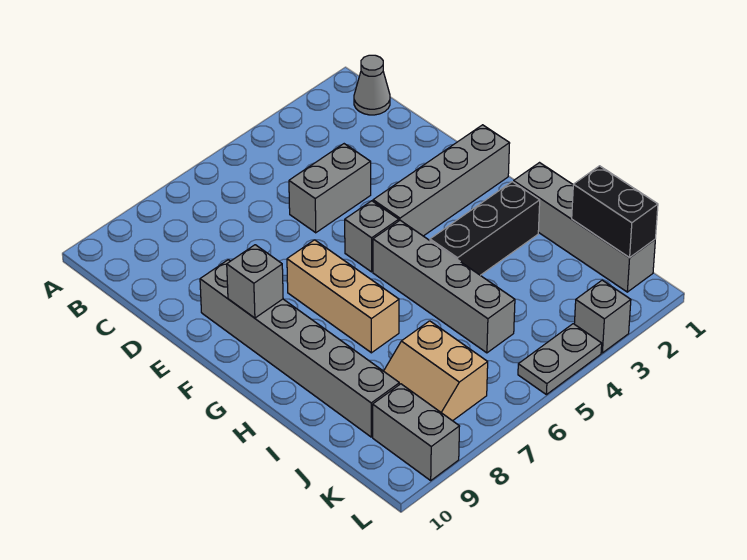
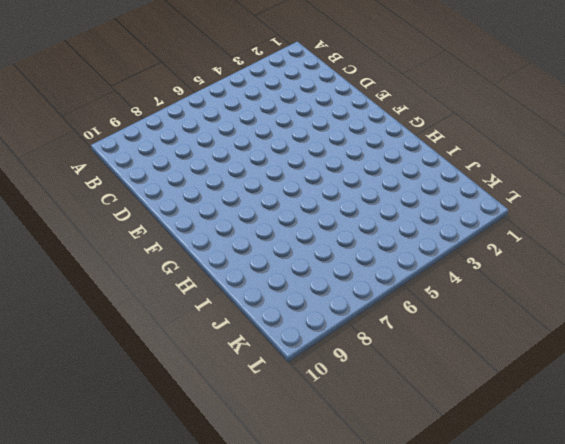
none -> grey 1x1 cone [354,55,390,115]
none -> grey 1x2 brick [289,144,371,233]
none -> grey 1x6 brick [200,260,399,437]

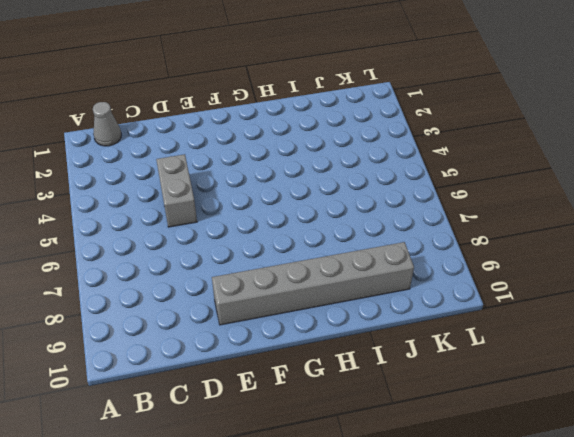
none -> grey 1x4 brick [373,125,510,236]
none -> grey 1x1 brick [345,201,399,272]
none -> tan 1x3 brick [287,240,399,353]

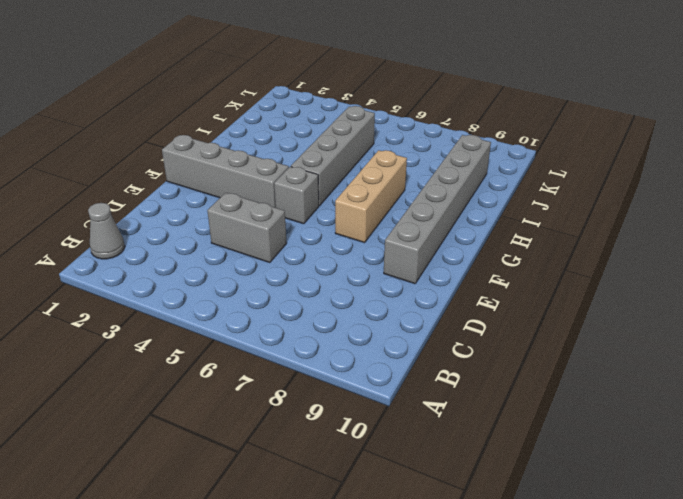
none -> grey 1x4 brick [514,163,655,292]
none -> black 1x3 brick [430,182,540,275]
none -> tan 2x2 slope [384,321,488,421]

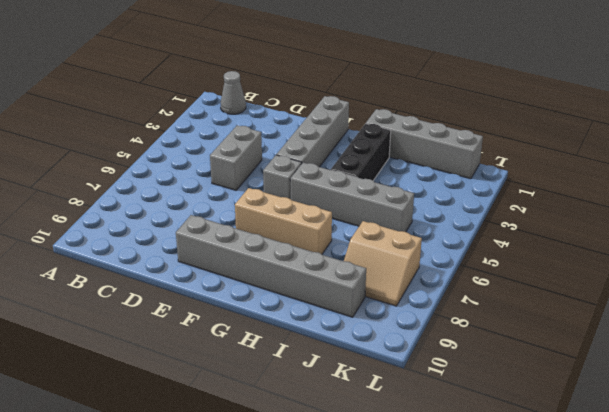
none -> grey 1x2 brick [373,384,460,480]
none -> grey 1x1 brick [574,280,631,353]
none -> grey 1x2 plate [518,324,602,395]

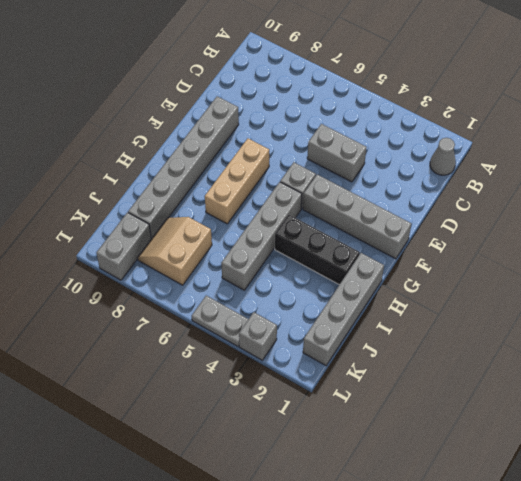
none -> grey 1x1 brick [227,245,283,318]
none -> black 1x2 brick [572,166,658,258]

